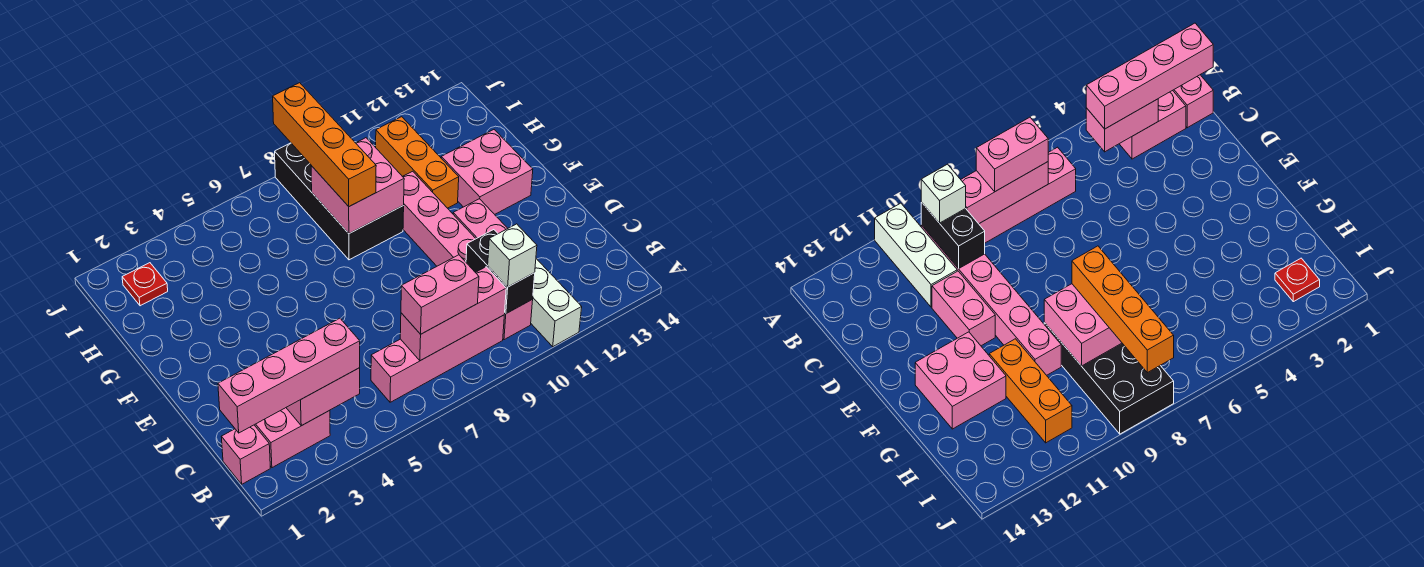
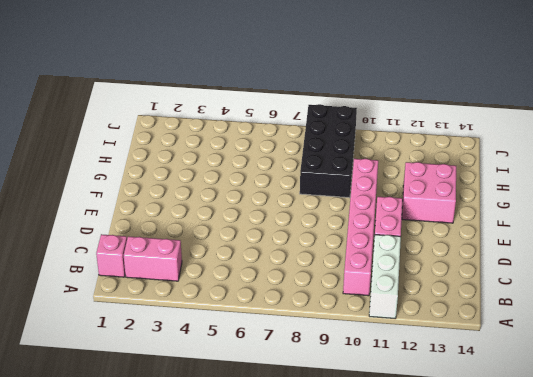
none -> pink 1x4 brick [371,315,504,402]
none -> orange 1x3 brick [376,117,459,208]
none -> red 1x1 plate [122,263,168,306]

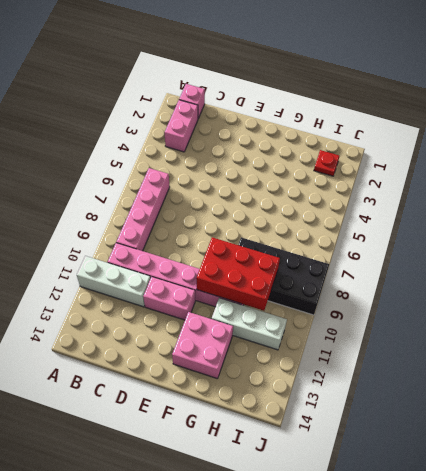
red 2x3 brick [196,237,280,311] -> pink 2x2 brick [311,138,404,233]
white 1x3 brick [212,298,287,350] -> orange 1x3 brick [376,117,459,208]
none -> pink 1x2 brick [286,368,360,426]
none -> pink 1x3 brick [400,267,506,361]
none -> black 1x2 brick [466,230,535,314]

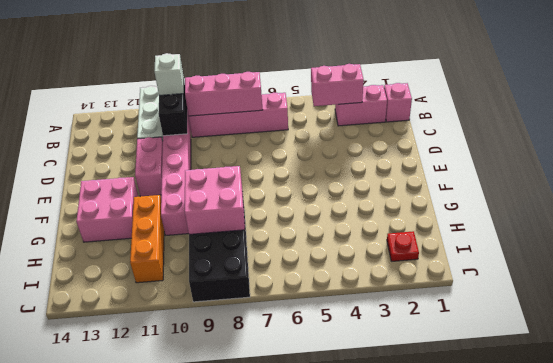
none -> pink 1x4 brick [218,318,360,433]
none -> pink 1x2 brick [401,255,479,334]
none -> orange 1x4 brick [273,83,376,206]

